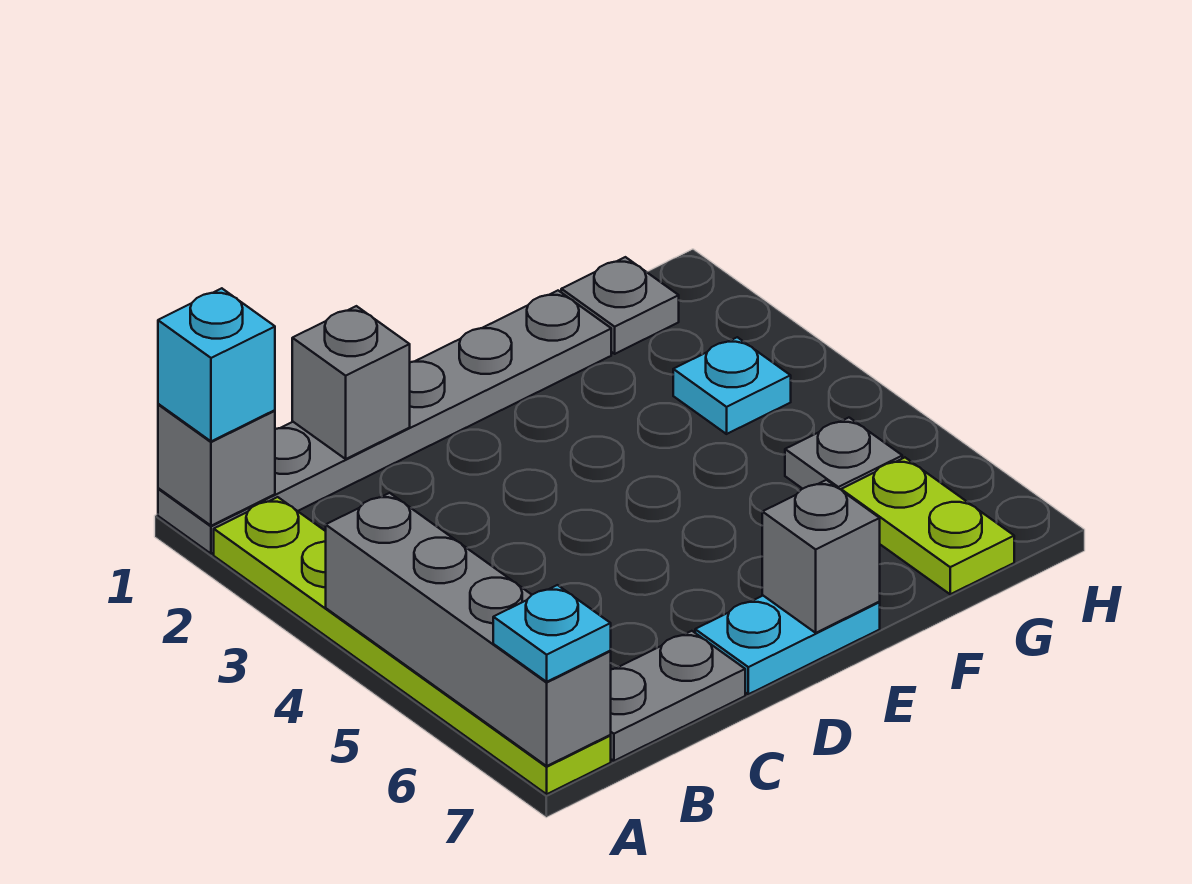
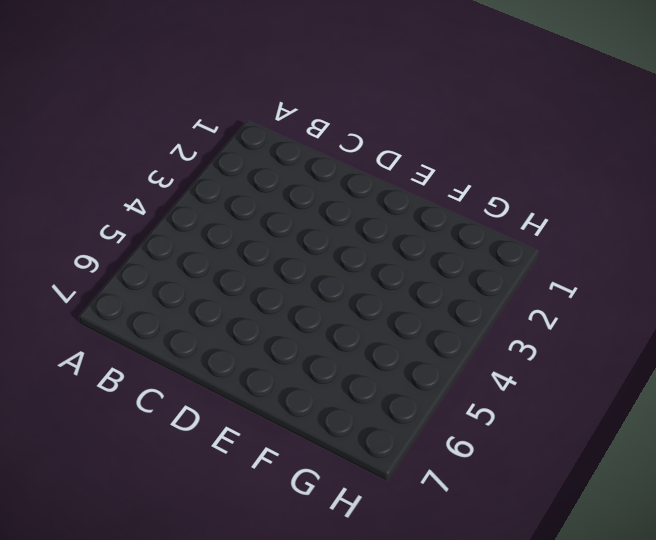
none -> grey 1x6 plate [158,291,611,554]
none -> lime 1x6 plate [214,497,611,794]
none -> grey 1x2 plate [610,631,745,761]

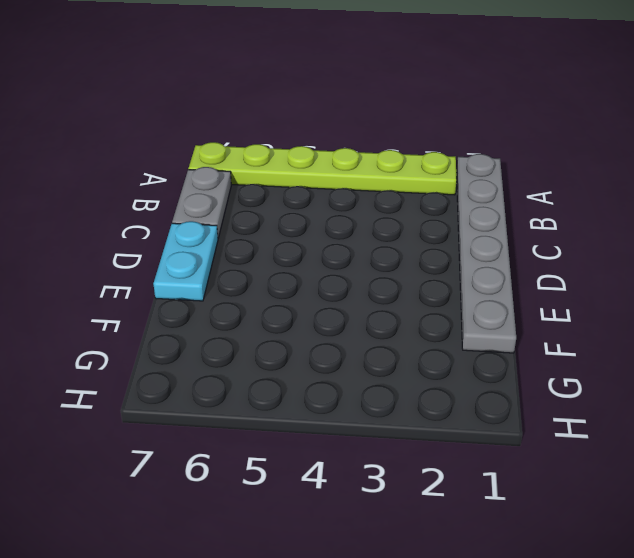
none -> grey 1x1 plate [561,257,679,354]
none -> cyan 1x1 plate [673,337,791,434]
none -> grey 1x1 plate [785,418,902,489]

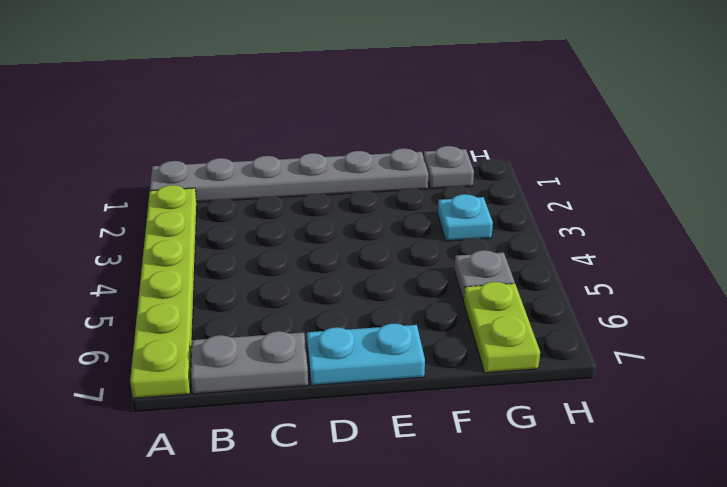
none -> grey 1x1 brick [158,404,275,526]
none -> grey 1x4 brick [326,493,611,766]
none -> grey 1x1 brick [292,306,410,459]

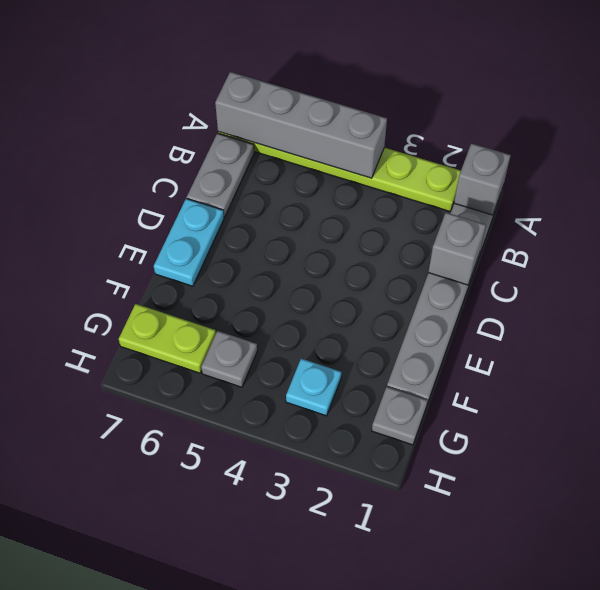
none -> grey 1x1 brick [762,480,880,633]
none -> cyan 1x1 brick [158,288,275,441]
none -> cyan 1x1 plate [493,585,611,682]

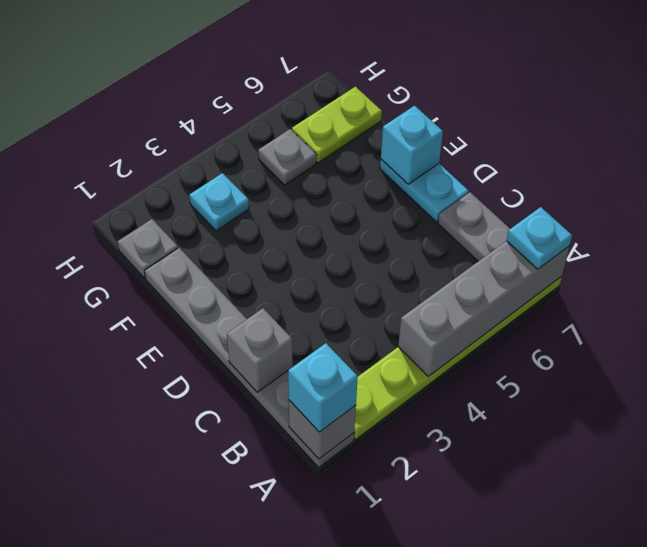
cyan 1x1 brick [381,106,443,184] -> grey 1x1 brick [762,480,880,633]

